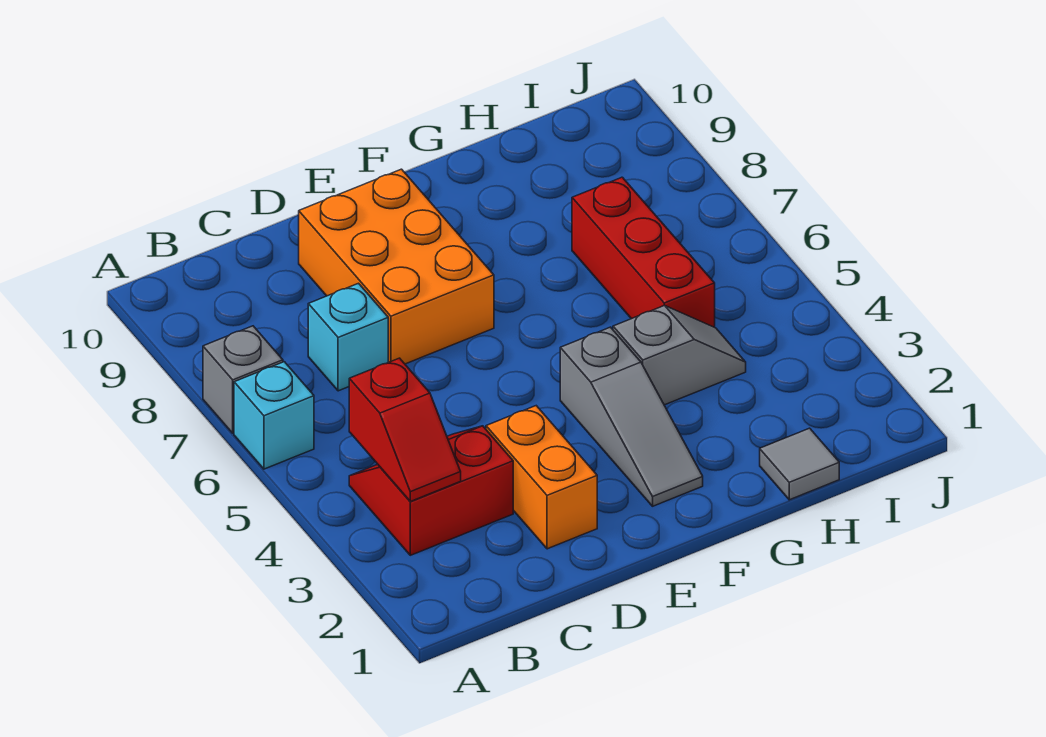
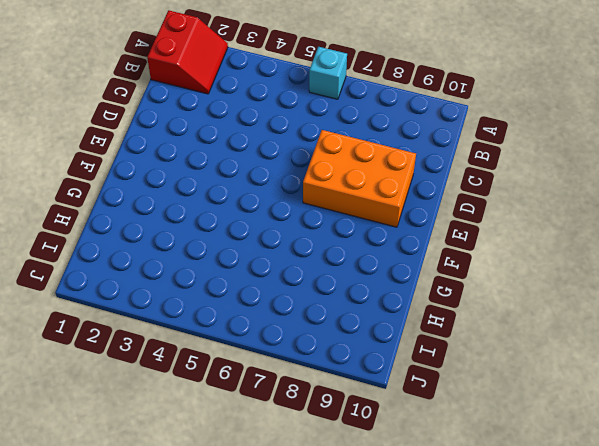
red 2x2 slope [147,10,228,94] -> red 2x2 slope moved to [349,426,513,555]
none -> grey 1x1 brick [203,326,283,433]
none -> cyan 1x1 brick [308,283,388,391]

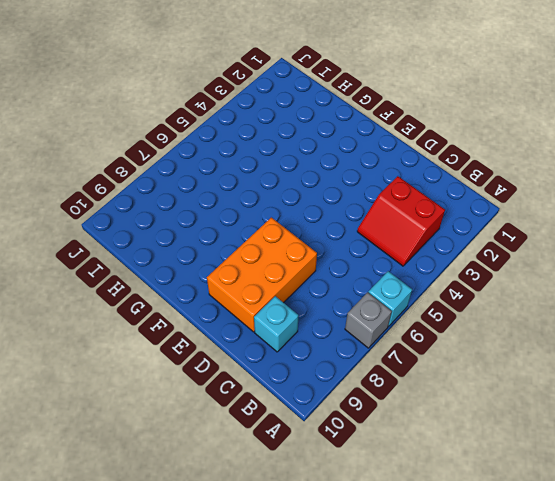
cyan 1x1 brick [254,296,299,352] -> cyan 1x1 brick moved to [308,283,388,391]
none -> orange 1x2 brick [486,406,597,549]
none -> grey 1x3 slope [560,327,703,506]

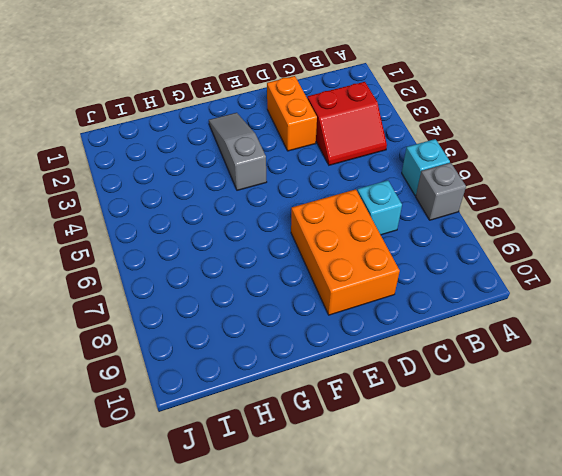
none -> grey 1x2 slope [613,305,746,405]
none -> grey 1x1 tile [760,428,839,500]

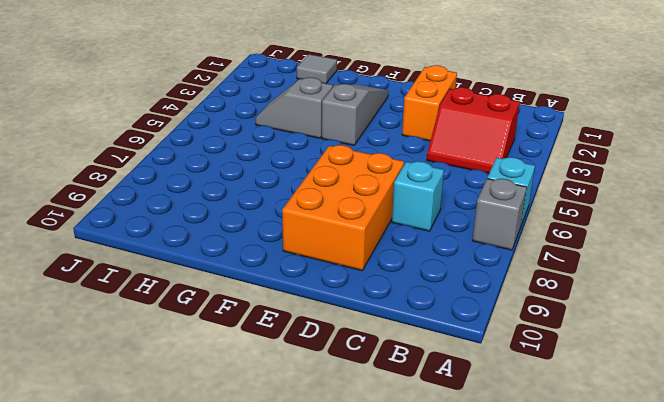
none -> red 1x3 brick [572,177,715,327]
none -> red 1x2 slope [349,358,461,501]

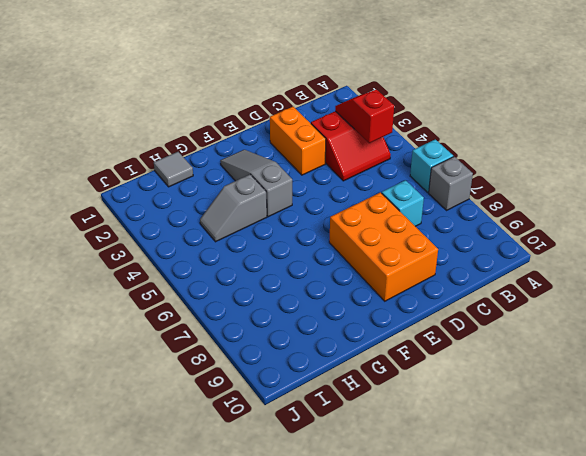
none -> red 1x3 brick [572,177,715,327]

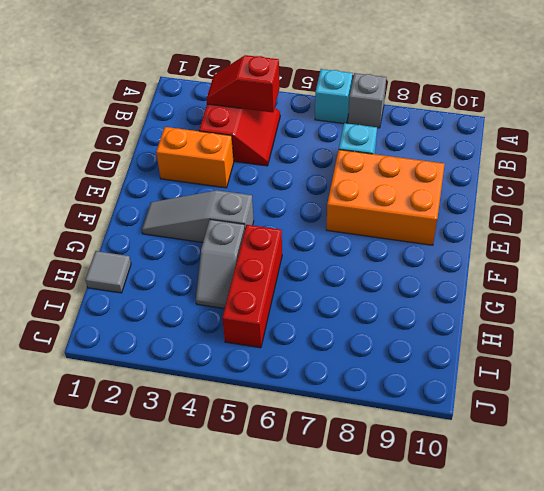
red 1x3 brick [222,225,282,348] -> red 1x3 brick turned to [572,177,715,327]

